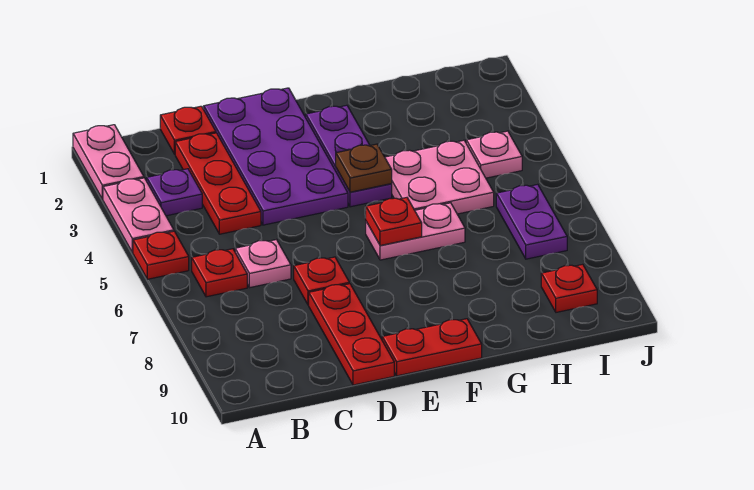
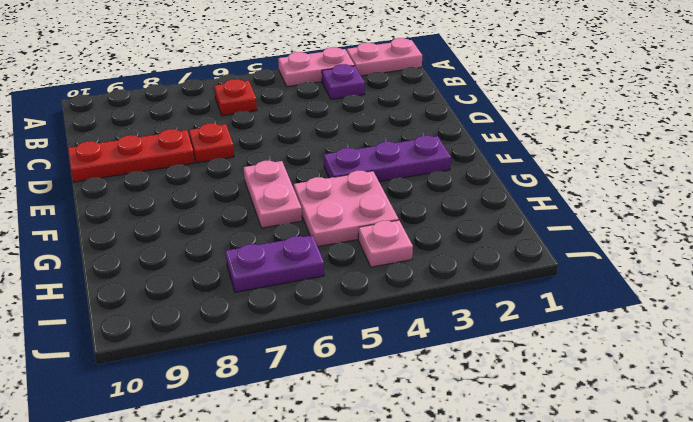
none -> red 1x1 plate [133,231,189,279]
none -> red 1x1 plate [160,106,216,154]
none -> red 1x3 plate [175,133,261,234]

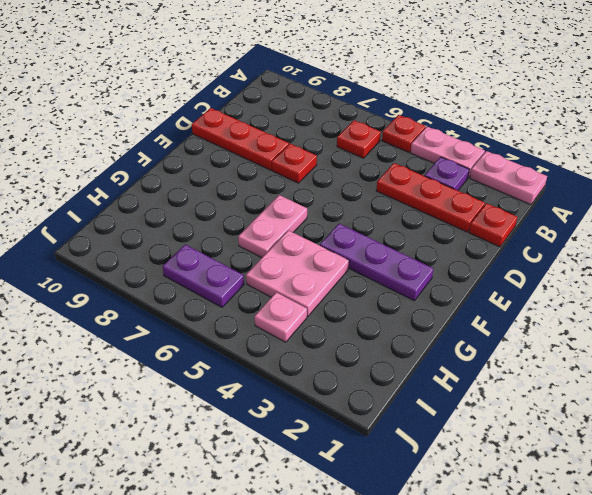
none -> pink 1x1 plate [235,240,291,288]
none -> purple 2x4 plate [204,88,348,225]
none -> red 1x2 plate [382,319,482,376]

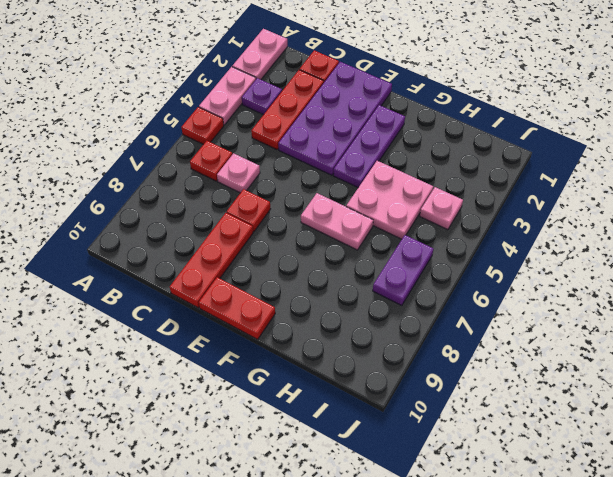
none -> red 1x1 plate [541,264,597,312]
none -> brown 1x1 plate [336,144,392,192]
none -> red 1x1 plate [366,198,422,246]

